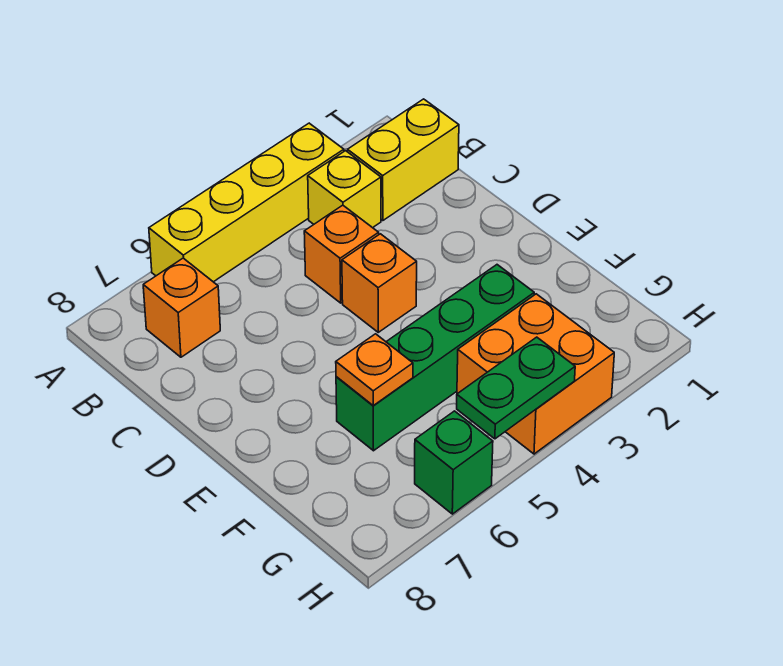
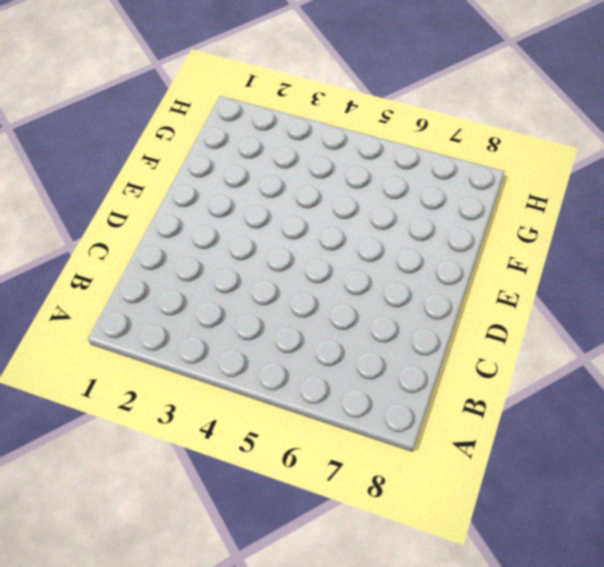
none -> yellow 1x4 brick [149,123,344,282]
none -> yellow 1x2 brick [348,99,459,221]

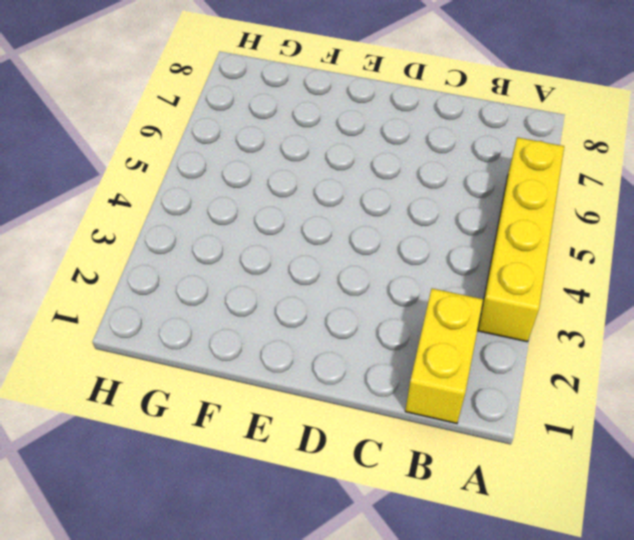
none -> yellow 1x1 brick [308,151,381,228]
none -> orange 1x1 brick [143,258,220,357]

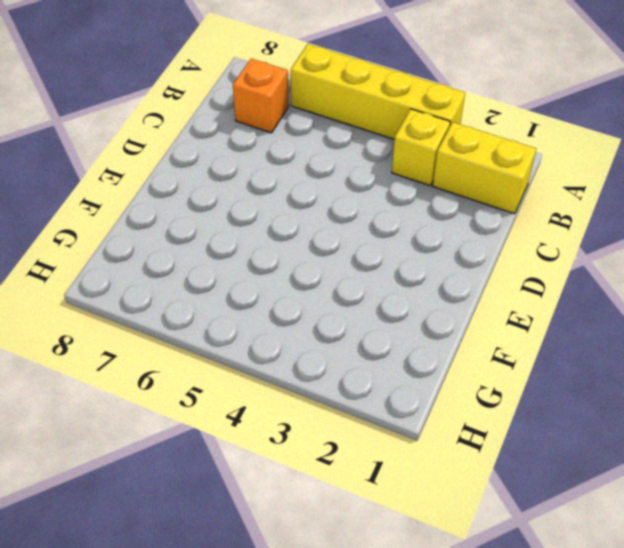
none -> orange 1x1 brick [304,205,379,303]
none -> orange 1x1 brick [342,234,417,332]

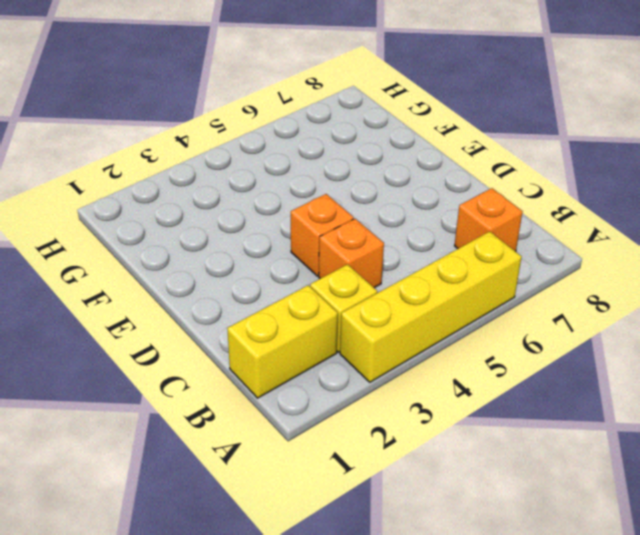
none -> green 1x4 brick [336,265,534,451]
none -> orange 2x2 brick [457,294,614,454]

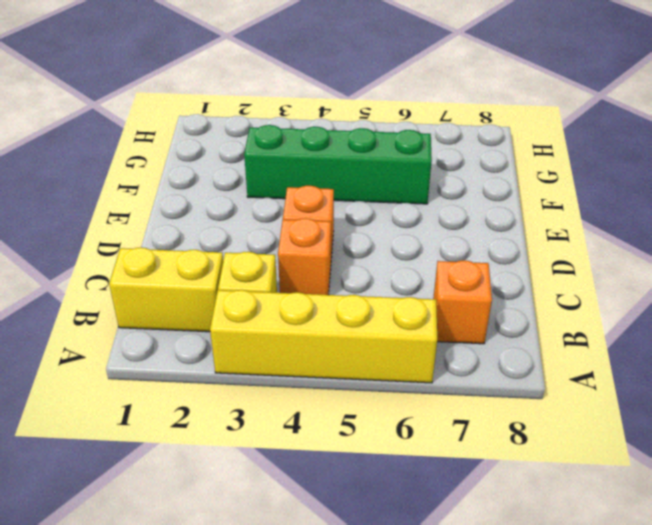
none -> orange 2x2 brick [457,294,614,454]
none -> green 1x1 brick [415,411,493,514]

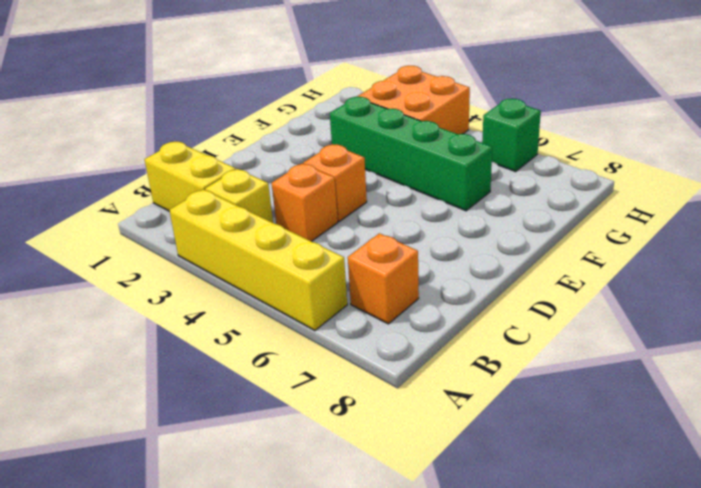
none -> orange 1x1 plate [336,334,413,405]
none -> green 1x2 plate [457,337,575,439]

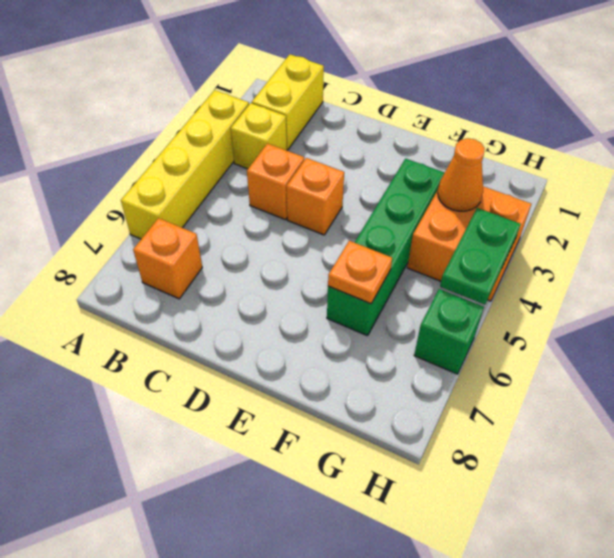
orange 1x1 cone [438,138,485,211] -> none

